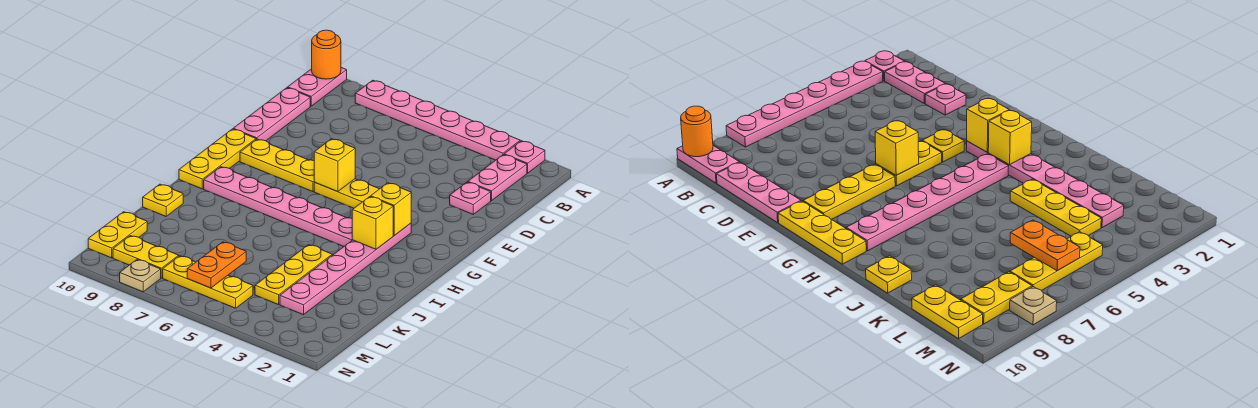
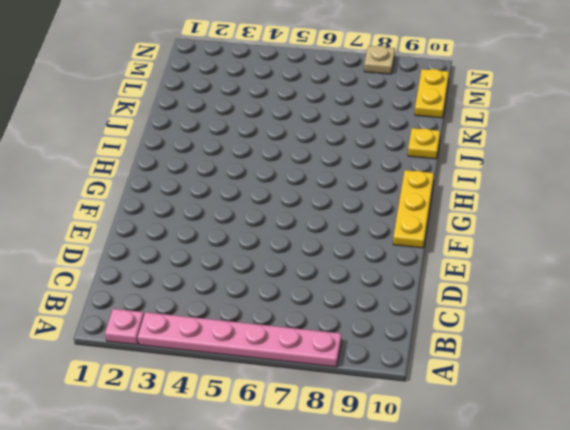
none -> pink 1x2 plate [288,68,347,106]
none -> pink 1x2 plate [468,155,527,201]
none -> pink 1x3 plate [233,88,310,141]

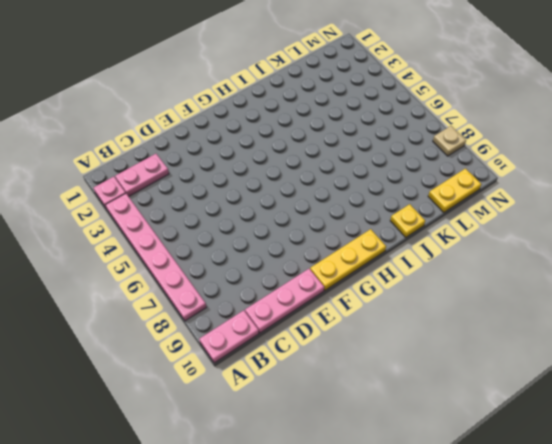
none -> pink 1x1 plate [450,182,491,214]
none -> yellow 1x1 plate [922,130,964,162]
none -> yellow 1x2 plate [314,179,379,208]

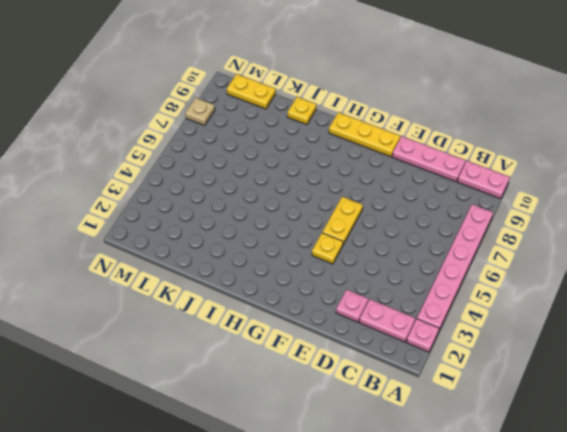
none -> yellow 1x3 plate [240,139,315,192]
none -> pink 1x6 plate [280,223,411,315]
none -> pink 1x6 plate [204,167,352,246]

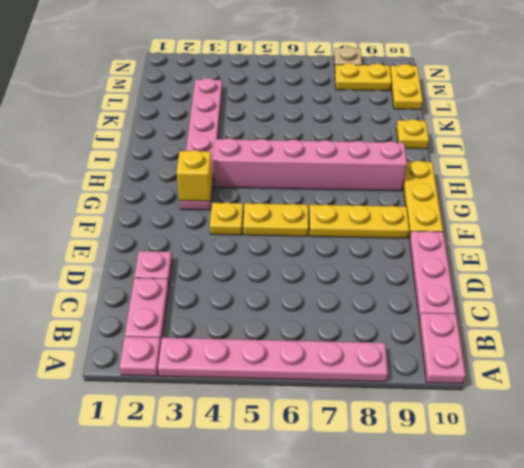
pink 1x6 brick [213,138,407,191] -> pink 1x6 plate [204,167,352,246]
none -> yellow 1x3 plate [255,245,332,305]
none -> yellow 1x3 plate [163,256,253,308]
none -> orange 1x1 round brick [312,30,341,79]

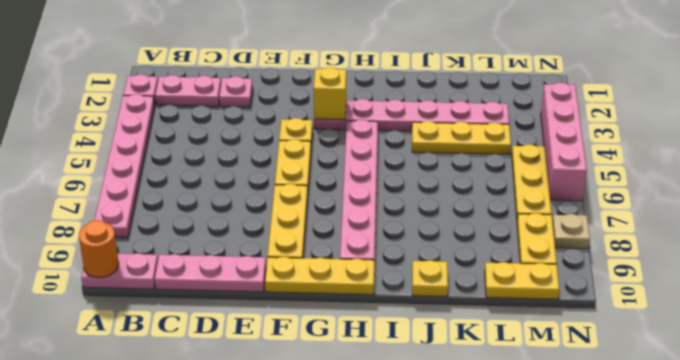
pink 1x4 brick [541,83,587,201] -> none
none -> yellow 1x1 brick [314,139,355,192]
none -> yellow 1x1 brick [352,197,393,249]
none -> orange 1x2 plate [187,242,246,288]

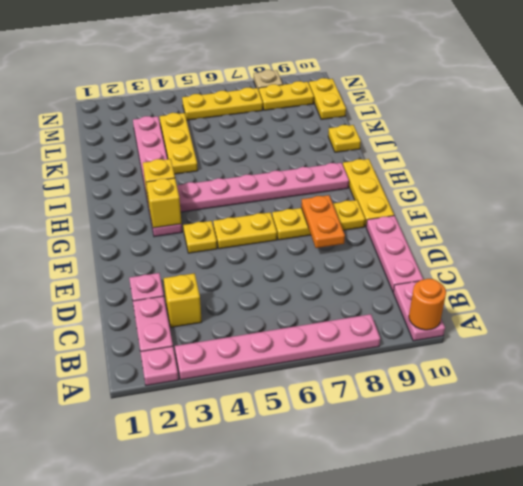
yellow 1x1 brick [164,273,202,327] -> yellow 1x1 brick moved to [314,139,355,192]
orange 1x2 plate [301,195,345,248] -> orange 1x2 plate moved to [187,242,246,288]

